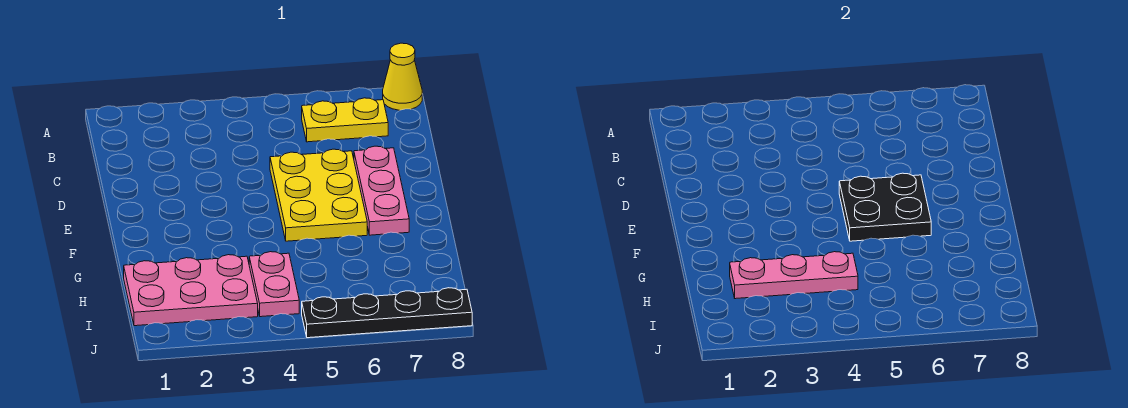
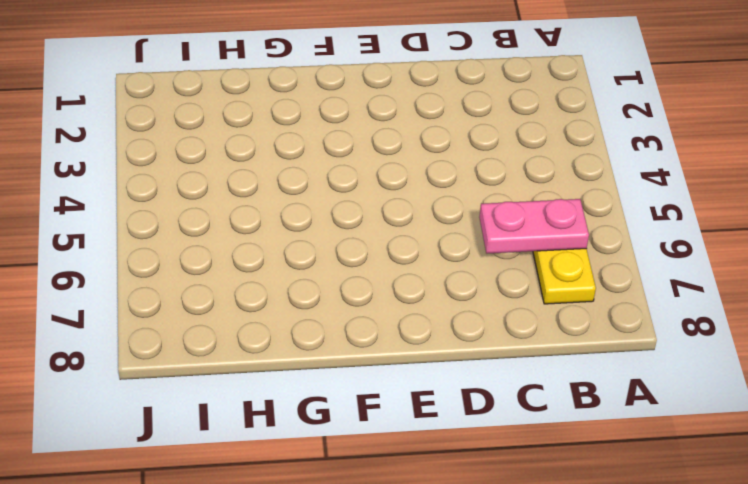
pink 1x2 plate [479,199,589,254] -> pink 1x2 plate moved to [249,252,299,317]
none -> yellow 1x1 cone [383,43,422,110]
none -> yellow 2x3 plate [270,149,367,241]

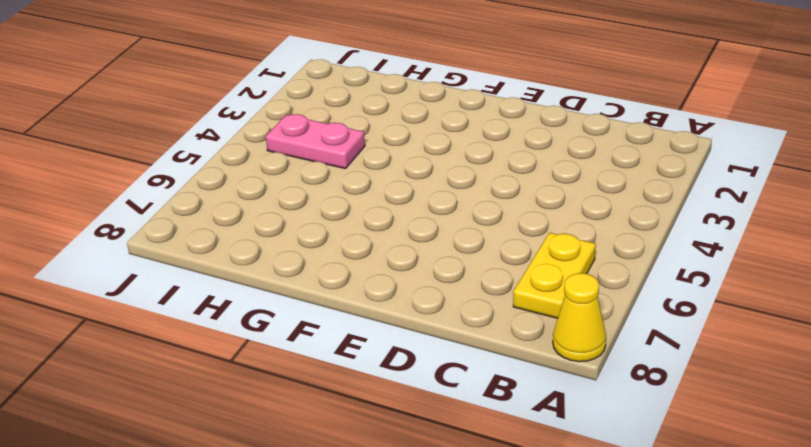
none -> yellow 2x3 plate [270,149,367,241]
none -> pink 1x3 plate [354,146,409,235]

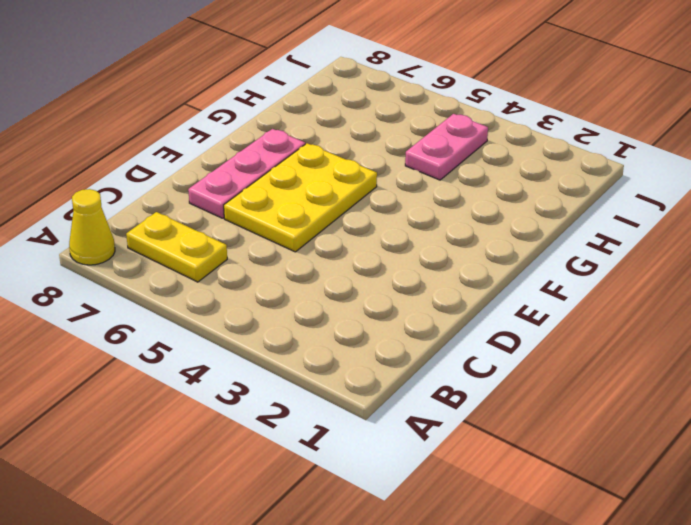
none -> pink 2x3 plate [124,255,258,326]
none -> black 1x4 plate [302,288,472,338]

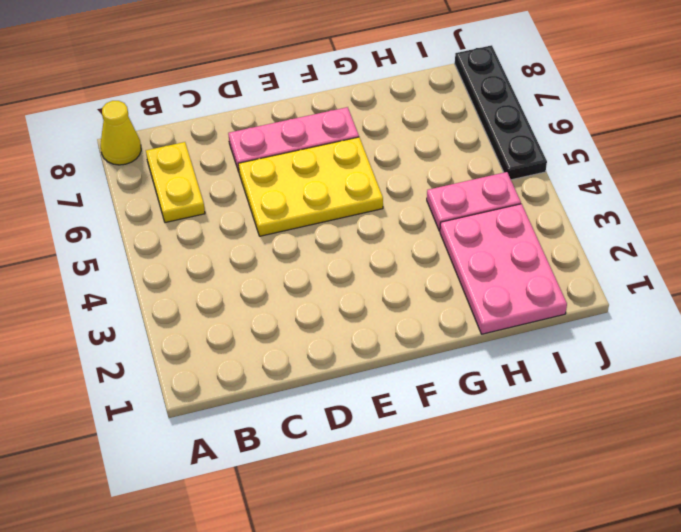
none -> black 2x2 plate [839,173,931,241]
none -> pink 1x3 plate [730,252,858,299]

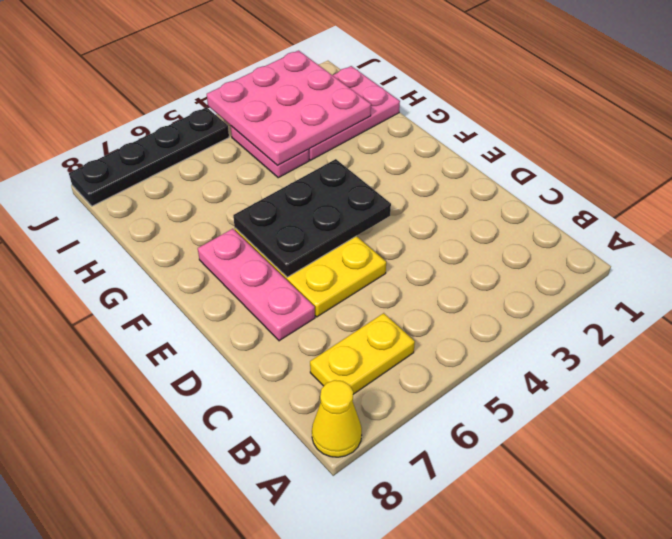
black 2x3 plate [233,159,391,277] -> black 2x2 plate [839,173,931,241]
pink 3x3 plate [207,51,371,166] -> pink 1x3 plate [730,252,858,299]

